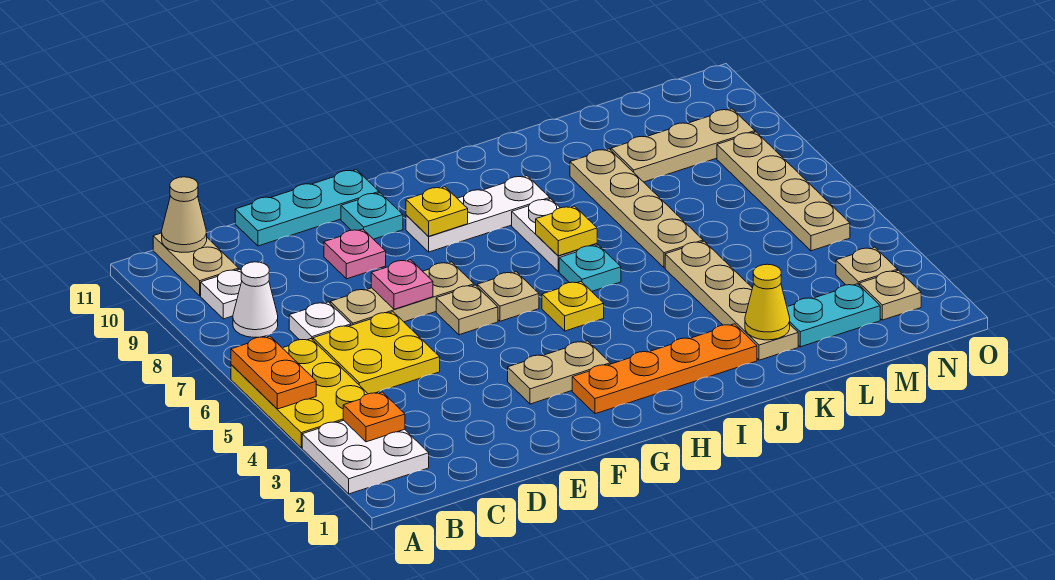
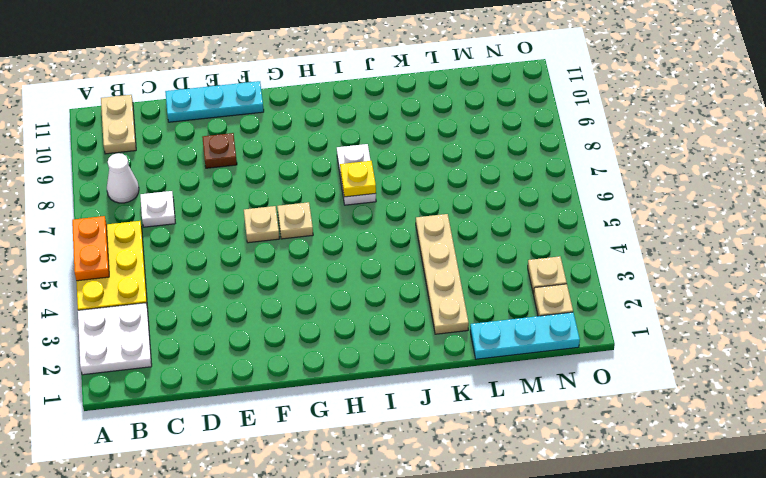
brown 1x1 plate [202,133,237,168] -> pink 1x1 plate [324,229,386,279]
cyan 1x3 plate [470,312,580,359] -> none
none -> white 1x1 plate [201,269,242,319]
none -> yellow 2x2 plate [313,312,440,394]
none -> tan 1x3 plate [330,262,474,325]
none -> tan 1x2 plate [508,341,610,404]

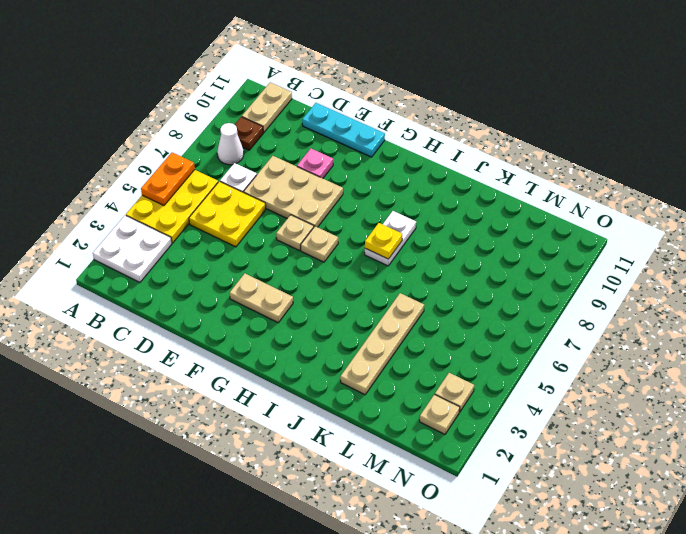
brown 1x1 plate [234,117,263,150] -> white 1x1 plate [201,269,242,319]
tan 2x3 plate [244,156,343,227] -> tan 1x3 plate [330,262,474,325]
none -> cyan 1x1 plate [341,193,403,239]
none -> orange 1x4 plate [572,324,757,414]
none -> white 1x3 plate [406,176,550,252]
none -> yellow 1x1 plate [542,282,604,331]

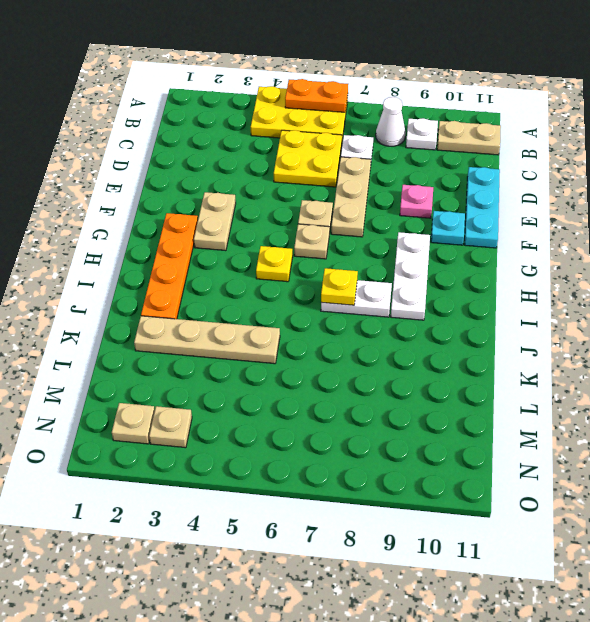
none -> white 2x2 plate [302,420,429,494]
none -> cyan 1x1 plate [559,245,621,291]
none -> tan 1x4 plate [570,149,703,268]
none -> cyan 1x2 plate [787,284,880,347]

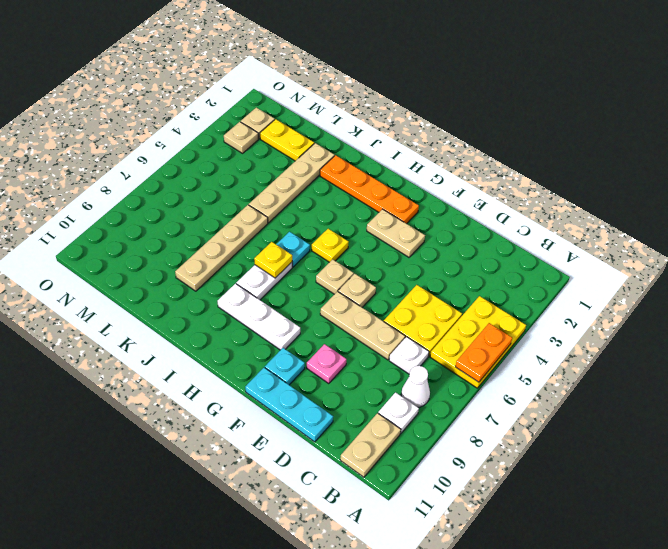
yellow 1x2 plate [260,119,314,161] -> cyan 1x2 plate [787,284,880,347]
none -> white 2x2 plate [302,420,429,494]
none -> tan 1x3 plate [611,109,755,182]
none -> tan 1x4 plate [717,132,850,251]
none -> orange 1x1 plate [343,392,405,442]

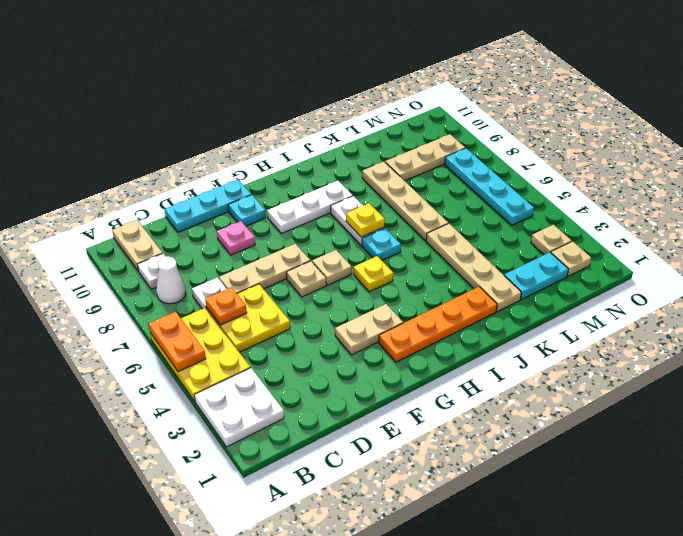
orange 1x1 plate [205,287,247,325] -> orange 1x1 plate moved to [343,392,405,442]
cyan 1x4 plate [445,148,534,225] -> tan 1x4 plate [717,132,850,251]
none -> tan 1x1 cone [162,177,207,252]
none -> pink 1x1 plate [371,260,433,309]
none -> yellow 1x1 plate [406,187,468,236]
none -> yellow 1x1 cone [745,264,790,340]

